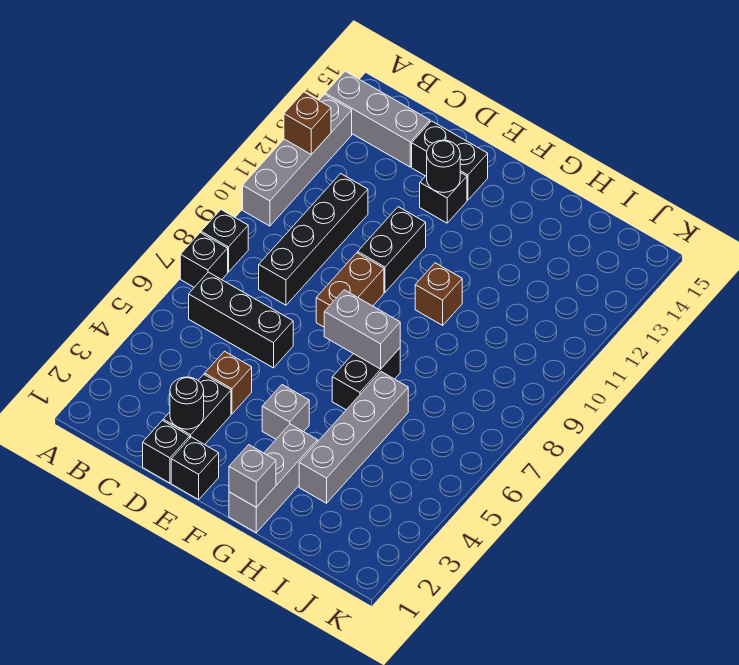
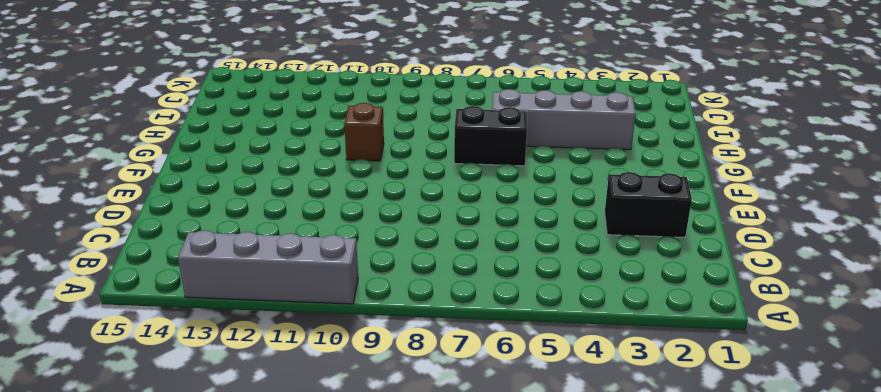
none -> black 1x1 brick [180,233,228,287]
none -> black 1x1 brick [201,210,248,272]
none -> grey 1x3 brick [325,71,430,167]

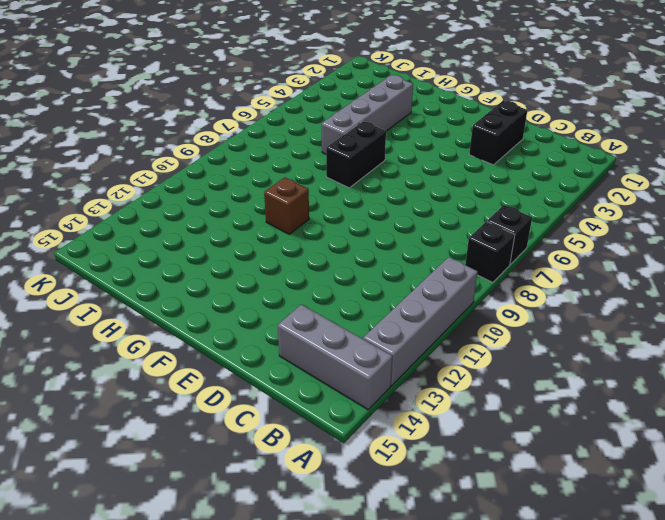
none -> black 1x3 brick [189,272,293,368]
none -> black 1x4 brick [259,174,368,305]
none -> black 1x1 brick [143,420,190,483]

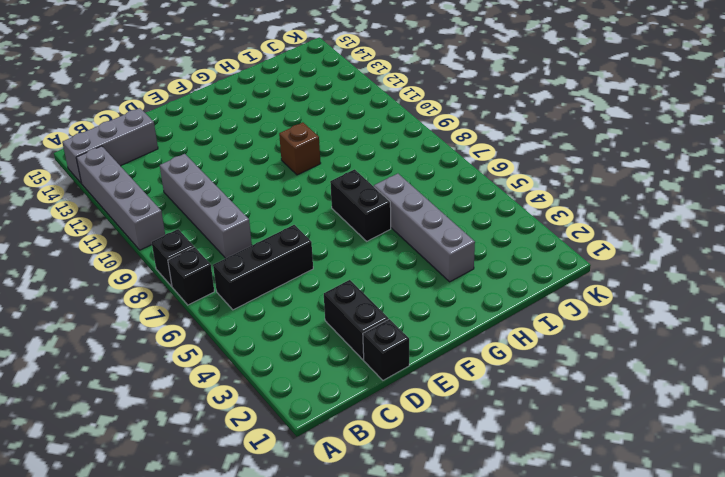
grey 1x4 brick [160,154,252,258] -> black 1x4 brick [259,174,368,305]
none -> brown 1x1 brick [205,351,252,414]
none -> black 1x2 brick [412,121,488,200]
none -> black 1x1 brick [171,437,219,499]

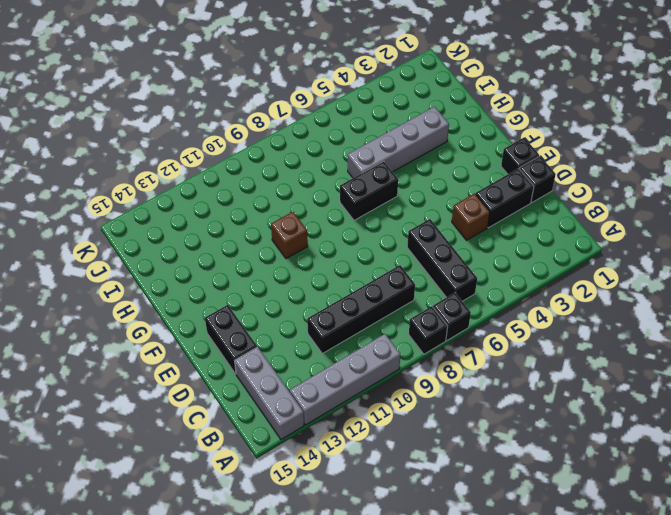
none -> brown 1x2 brick [316,253,384,327]
none -> black 1x2 brick [358,207,426,292]
none -> black 1x1 brick [420,173,467,223]

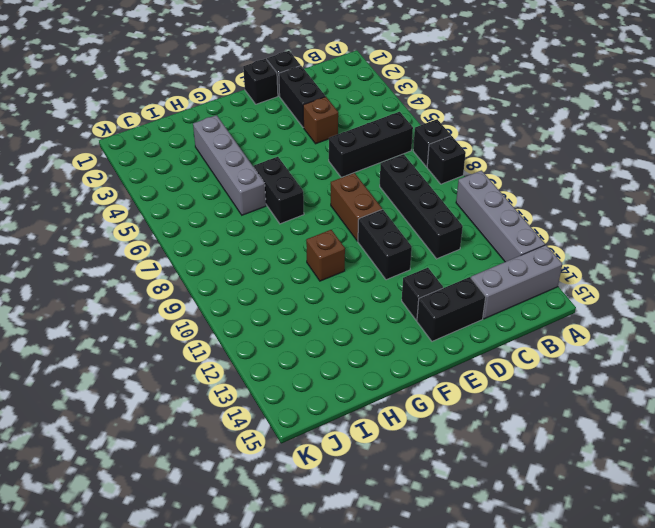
none -> grey 1x1 brick [262,385,309,439]
none -> grey 1x3 brick [229,424,318,533]
none -> brown 1x1 brick [284,92,331,154]

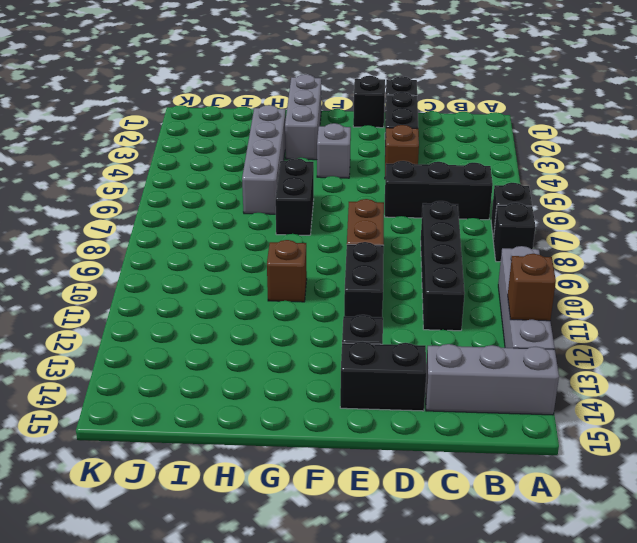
none -> black 1x1 round brick [170,377,204,429]
none -> black 1x1 round brick [427,140,460,193]
none -> grey 1x2 brick [324,290,400,369]

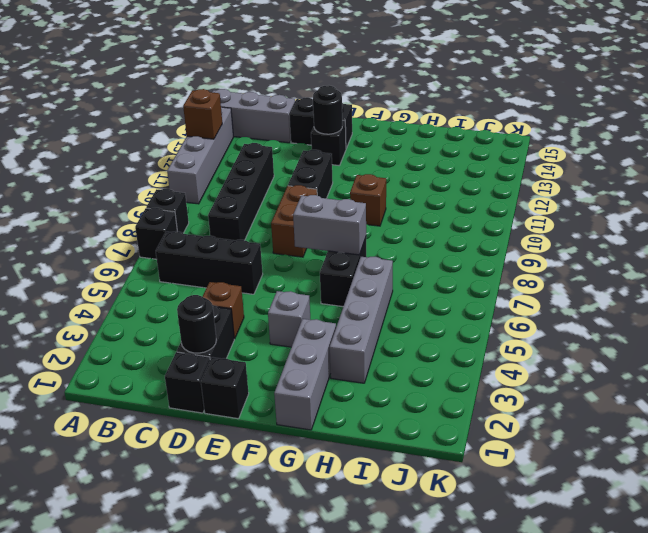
none -> grey 1x1 brick [229,445,276,507]

